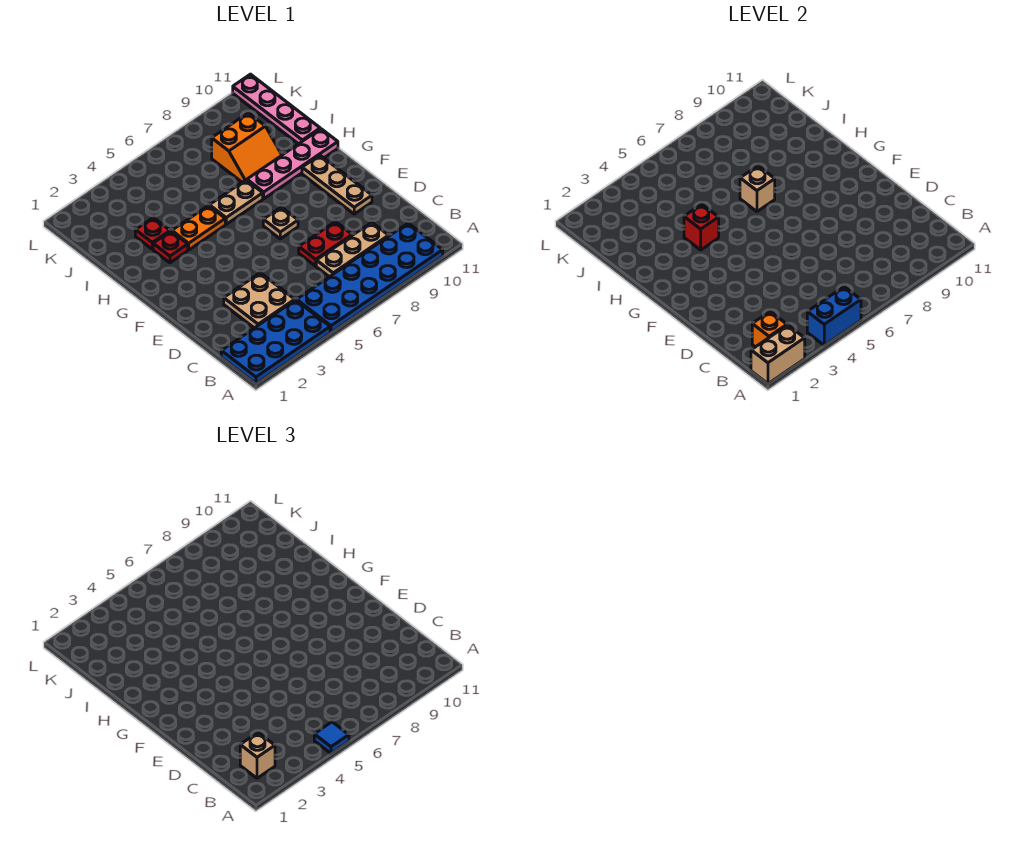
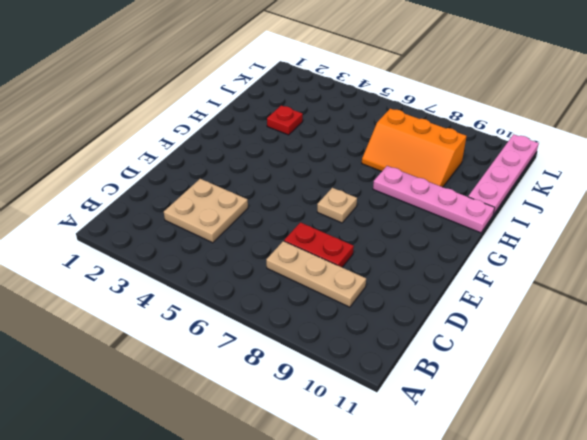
orange 2x3 slope [362,109,467,187] -> orange 2x2 slope [212,113,282,182]
none -> blue 2x4 plate [221,300,330,384]
none -> blue 2x6 plate [297,223,443,332]
none -> tan 1x3 plate [302,155,372,214]

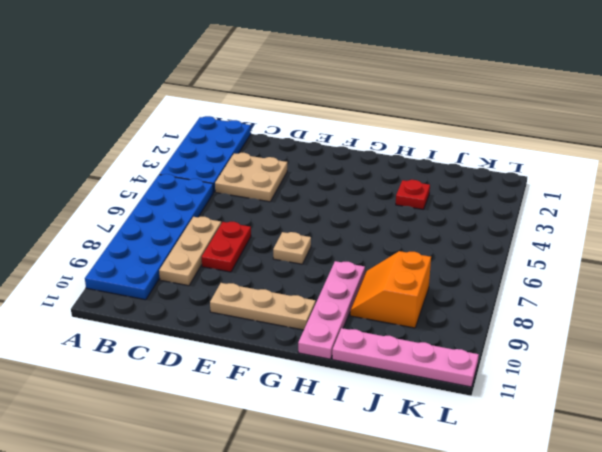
none -> red 1x1 plate [153,231,188,263]
none -> orange 1x2 plate [172,206,225,250]
none -> tan 1x2 plate [209,180,263,224]

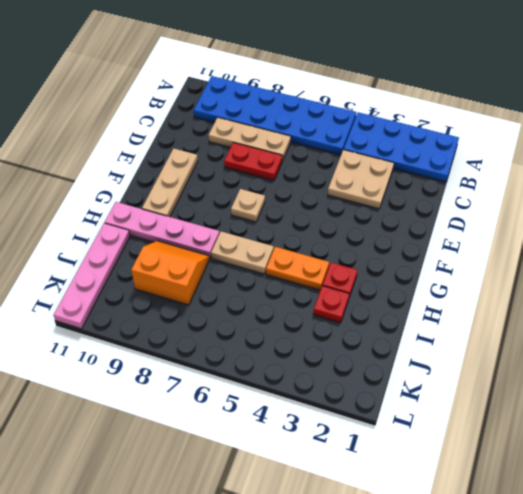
none -> tan 1x2 brick [751,325,805,384]
none -> blue 1x2 brick [807,287,861,345]
none -> orange 1x1 brick [752,312,787,347]

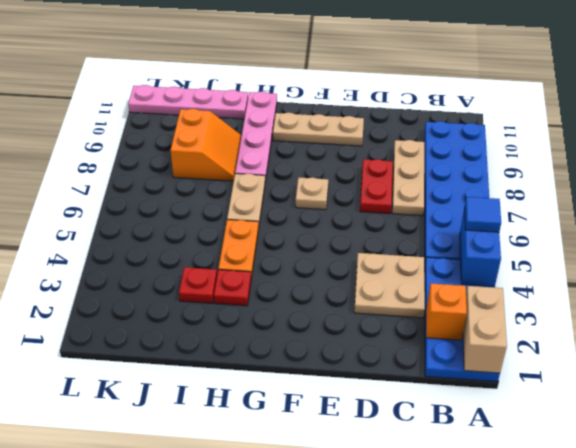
none -> red 1x1 brick [684,204,719,250]
none -> tan 1x1 brick [740,166,775,211]
none -> tan 1x1 brick [240,733,275,778]

